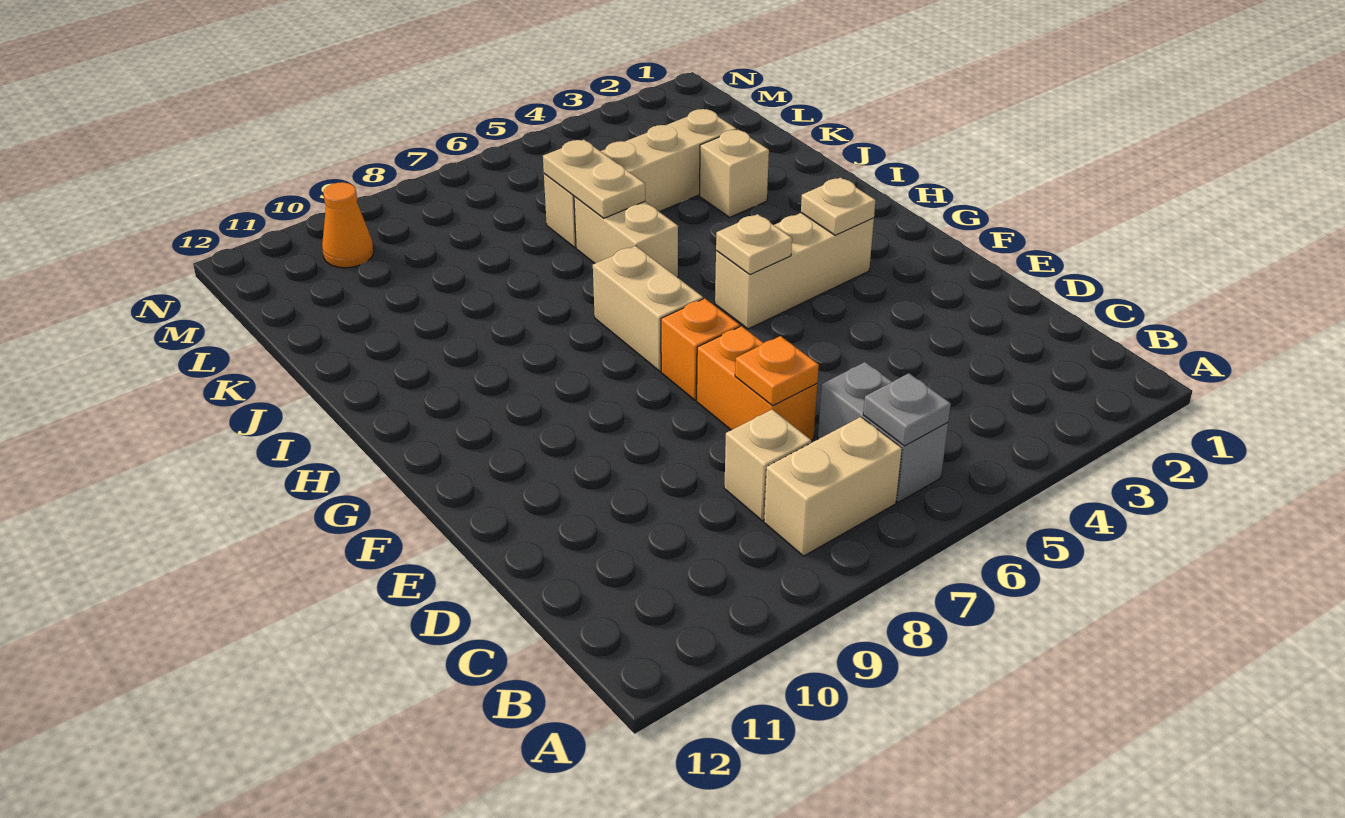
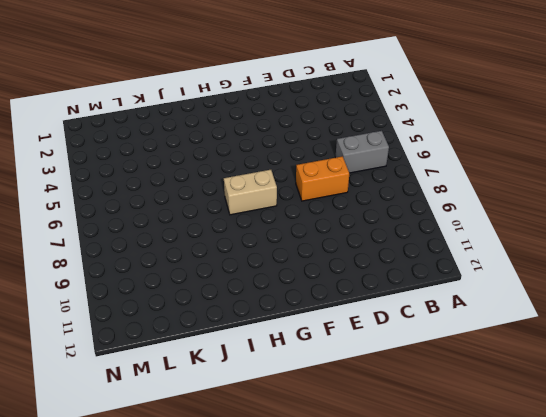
none -> tan 1x2 brick [764,417,902,556]
none -> tan 1x1 brick [724,410,811,521]
none -> orange 1x1 brick [661,298,740,400]

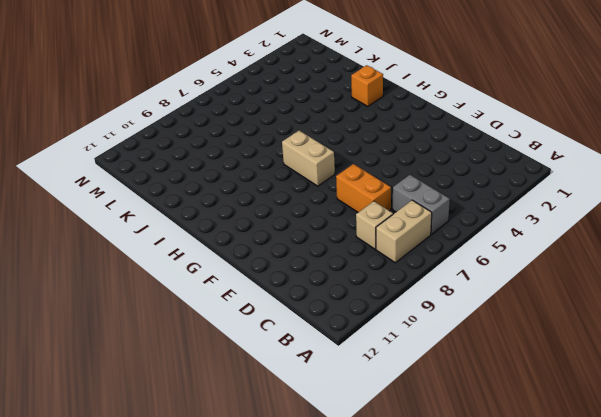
orange 1x1 brick [351,65,383,106] -> orange 1x1 brick moved to [661,298,740,400]
none -> tan 1x3 brick [715,213,874,329]
none -> tan 1x2 brick [574,196,678,278]
none -> tan 1x1 brick [700,130,769,217]

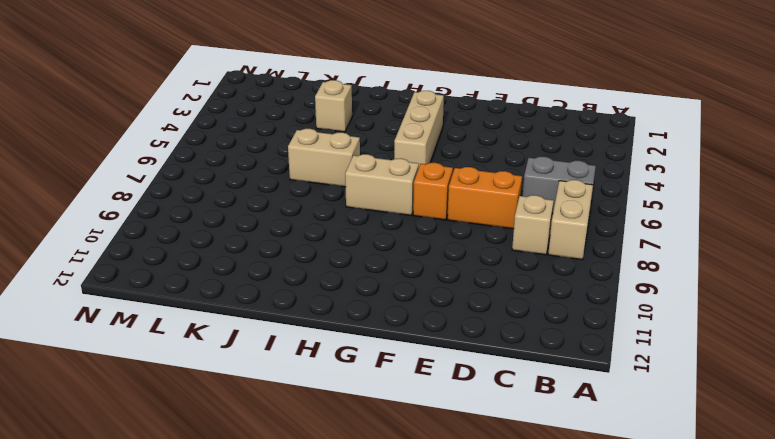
none -> tan 1x4 brick [544,109,736,248]
none -> orange 1x1 cone [322,182,374,268]
none -> grey 1x1 plate [863,373,951,446]

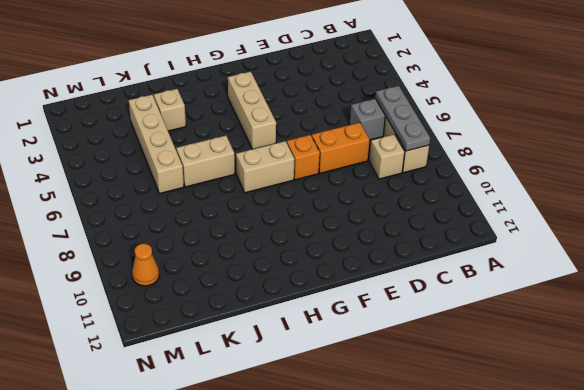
grey 1x3 plate [375,86,430,151] -> grey 1x1 plate [863,373,951,446]
none -> orange 1x1 plate [735,336,819,406]
none -> tan 1x1 plate [801,178,876,235]
none -> tan 1x1 plate [716,214,792,275]

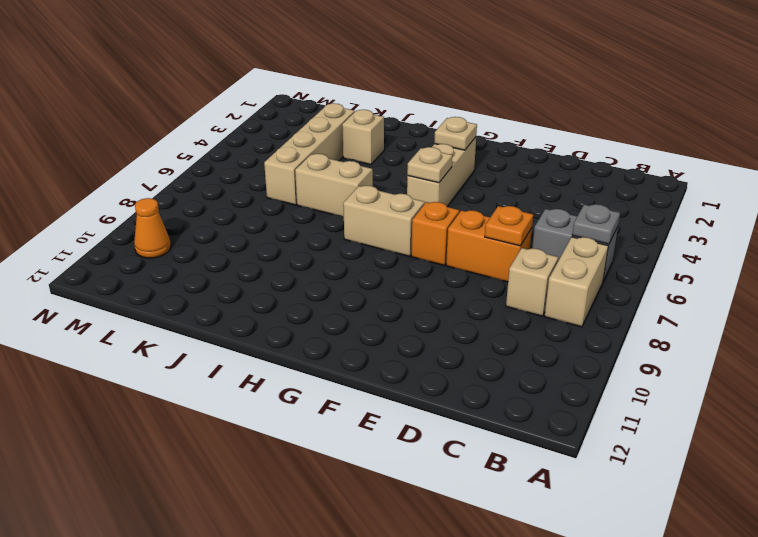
none -> tan 1x2 plate [543,140,645,218]

